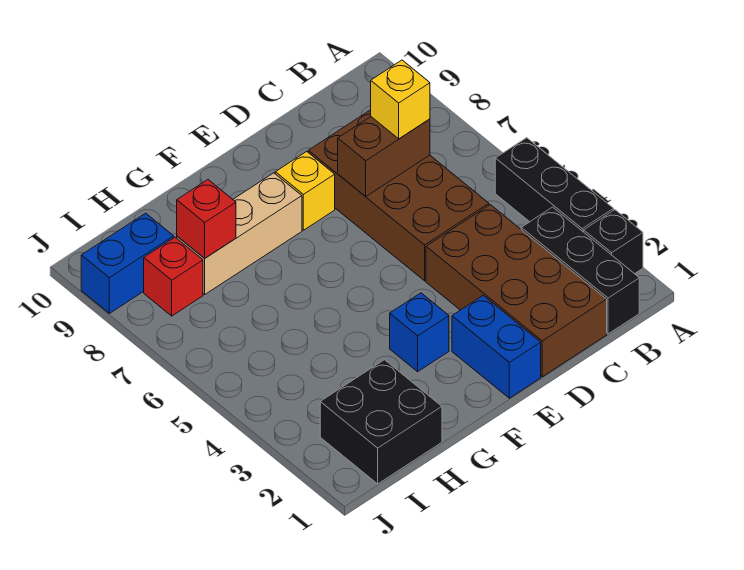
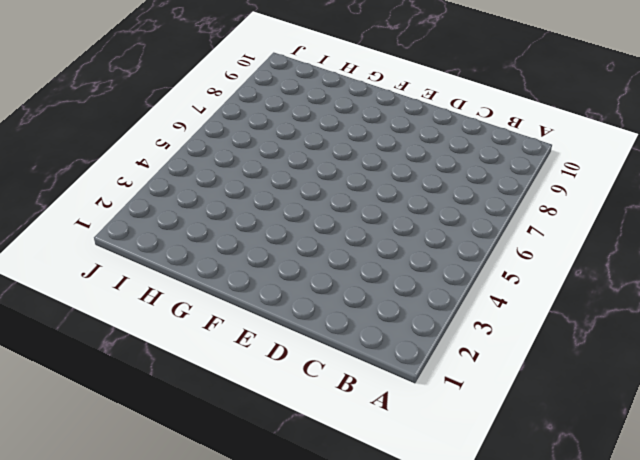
none -> black 1x1 brick [584,210,643,274]
none -> black 1x3 brick [495,138,614,232]
none -> black 1x3 brick [521,207,639,334]

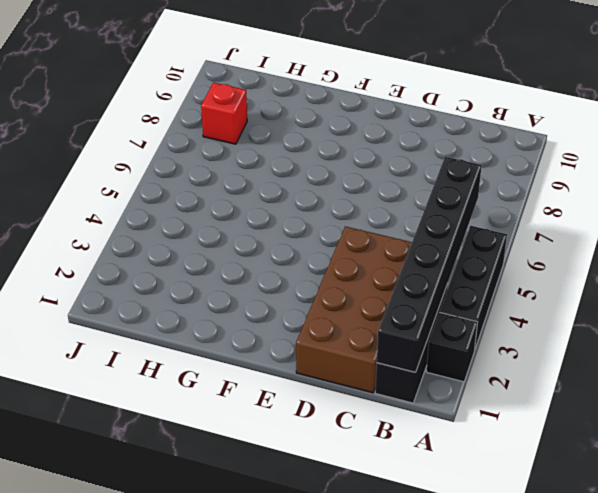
black 1x6 brick [377,157,482,372] -> none
none -> brown 2x4 brick [308,110,489,281]
none -> blue 1x2 brick [452,295,541,398]
none -> yellow 1x1 brick [275,152,335,230]

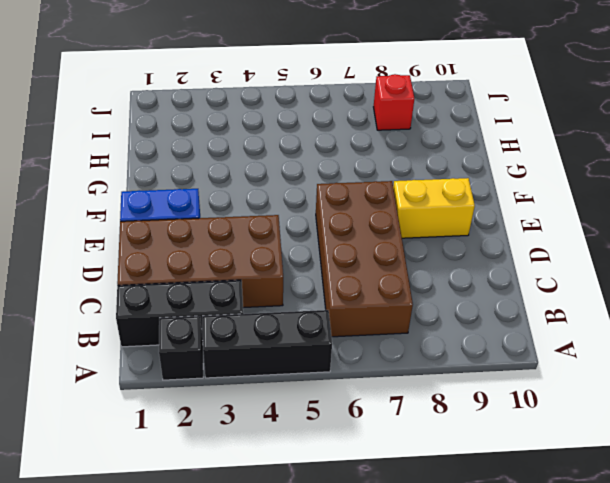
brown 2x4 brick [316,181,413,337] -> brown 2x4 brick turned to [308,110,489,281]
yellow 1x2 brick [393,178,475,238] -> yellow 1x1 brick [275,152,335,230]
none -> blue 1x1 brick [390,293,449,372]
none -> tan 1x3 brick [177,173,302,294]
none -> black 2x2 brick [320,360,442,484]

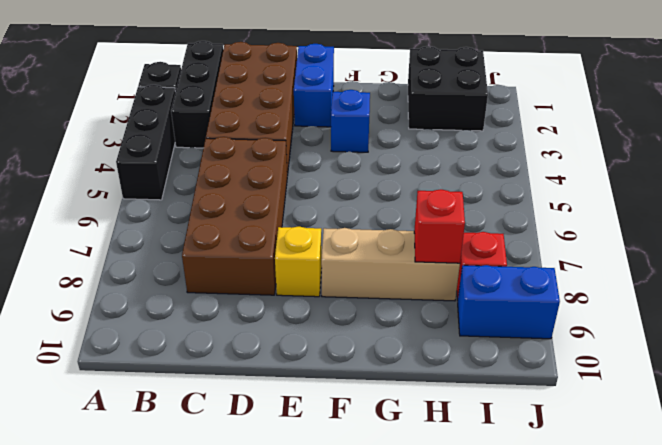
none -> brown 1x2 brick [338,117,430,197]
none -> yellow 1x1 brick [371,60,430,139]

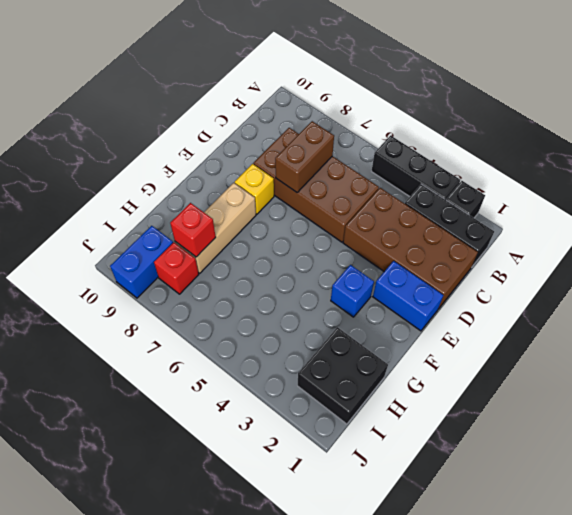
none -> yellow 1x1 brick [371,60,430,139]

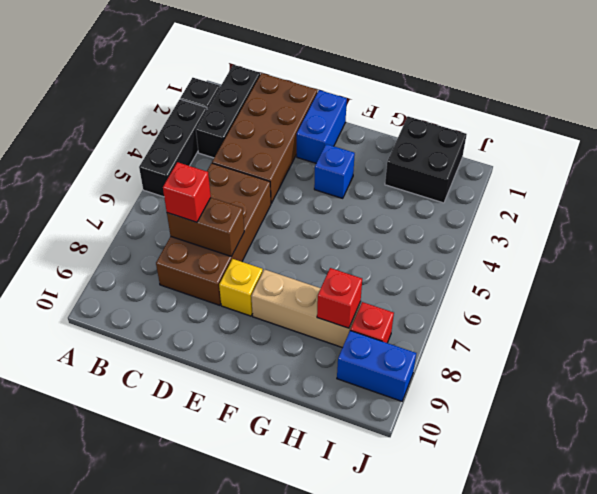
red 1x1 brick [163,162,211,222] -> yellow 1x1 brick [371,60,430,139]

